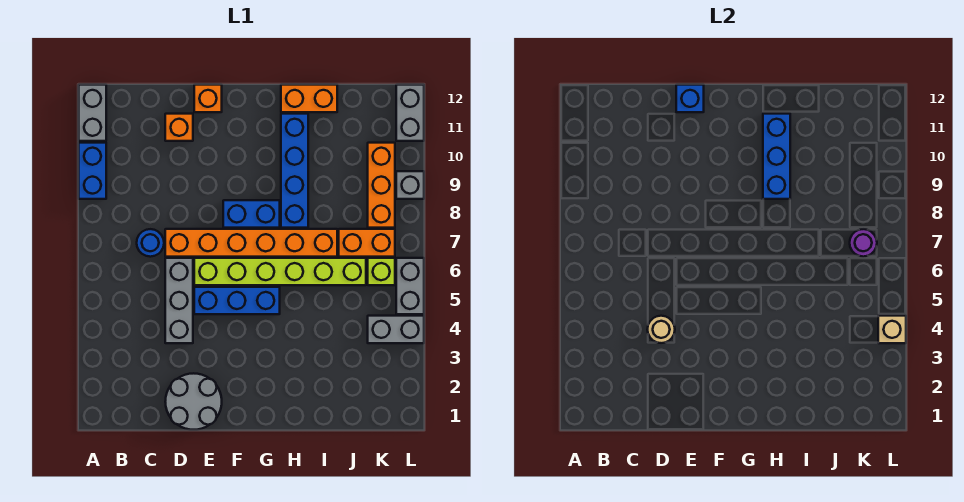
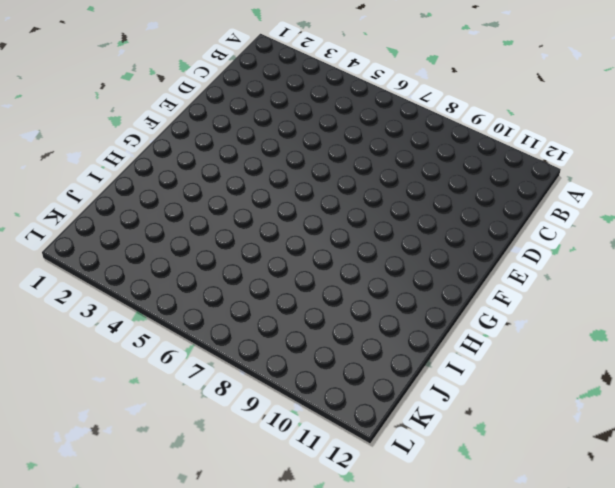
none -> blue 1x2 brick [79,143,106,199]
none -> grey 1x2 brick [79,85,106,141]
none -> blue 1x1 round brick [137,229,164,257]

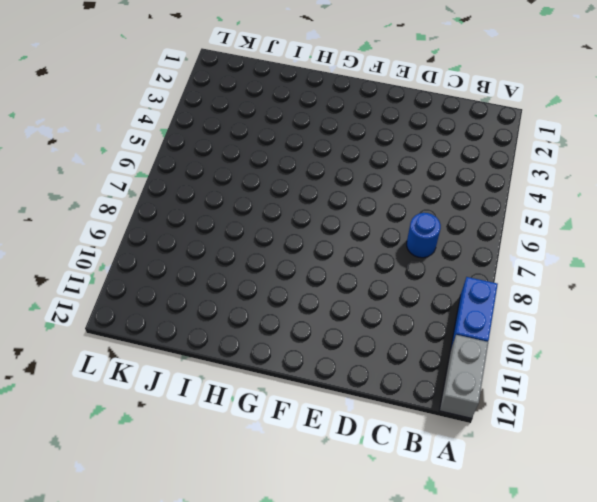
none -> grey 2x2 round brick [165,373,222,430]
none -> grey 1x3 brick [165,258,193,343]
none -> orange 1x6 brick [165,229,337,257]

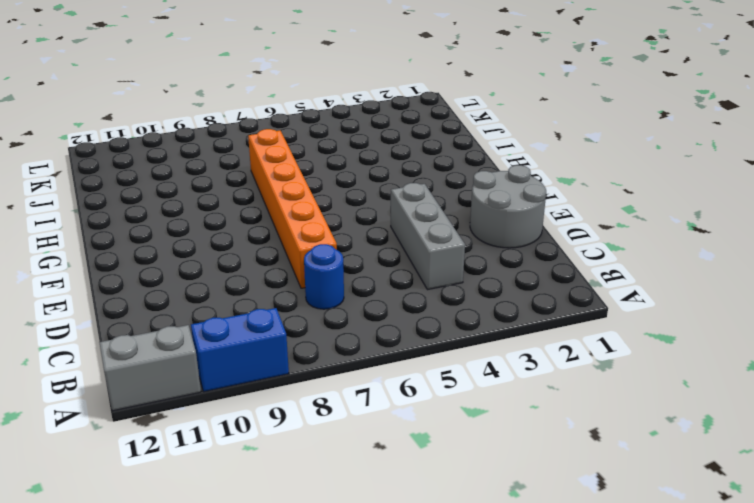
grey 1x3 brick [390,183,465,290] -> grey 1x3 brick turned to [165,258,193,343]
none -> orange 1x1 brick [165,114,193,141]
none -> blue 1x3 brick [194,287,280,314]
none -> lime 1x6 brick [194,258,366,285]

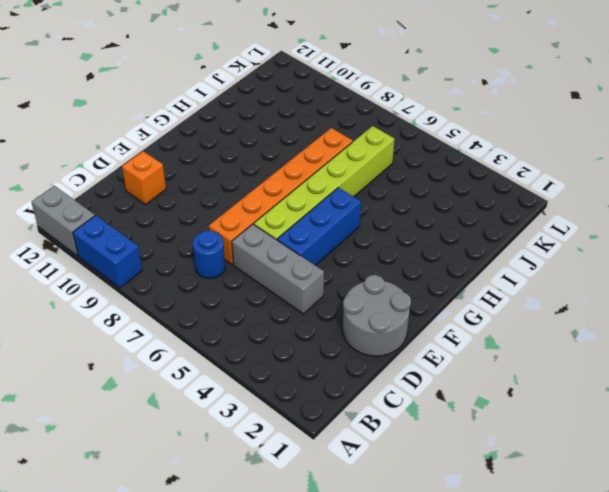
none -> orange 1x1 brick [194,85,222,112]
none -> blue 1x2 brick [223,200,280,228]
none -> blue 1x4 brick [281,114,308,228]

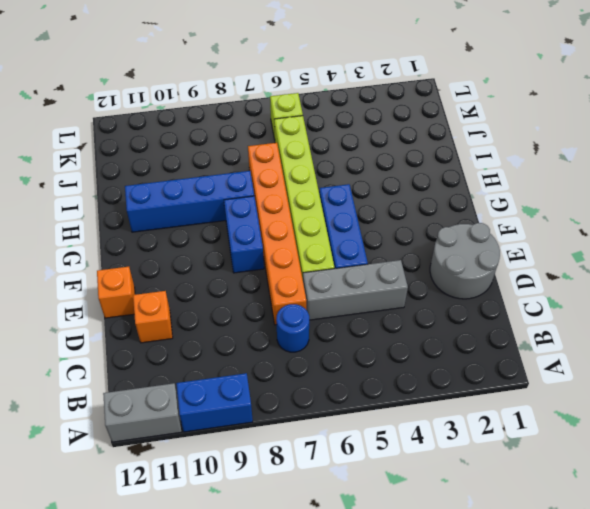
none -> orange 1x2 brick [281,85,337,112]
none -> orange 1x2 brick [339,229,395,257]
none -> grey 1x2 brick [368,316,424,343]

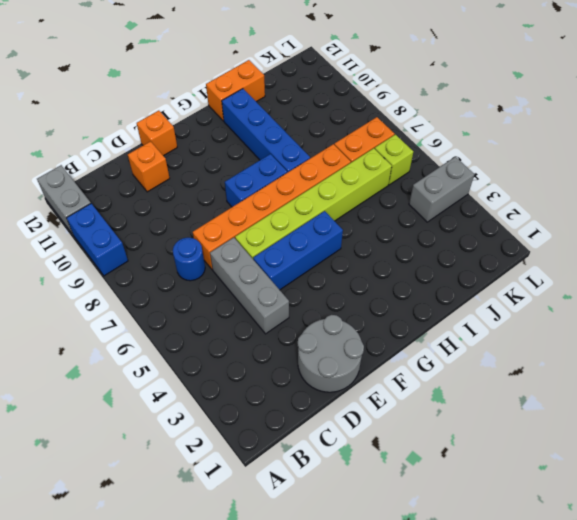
none -> orange 1x3 brick [368,143,395,228]
none -> grey 1x2 brick [396,258,424,314]
none -> grey 1x1 brick [396,171,424,199]

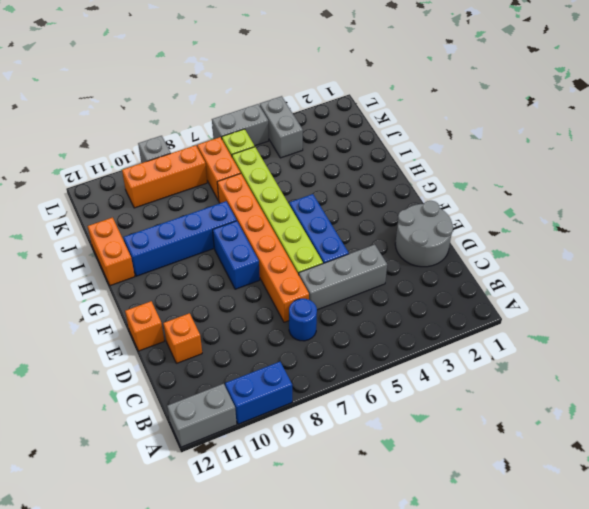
none -> grey 1x2 brick [396,85,424,141]
none -> tan 1x1 round brick [647,316,675,343]
none -> blue 1x1 brick [676,85,704,112]

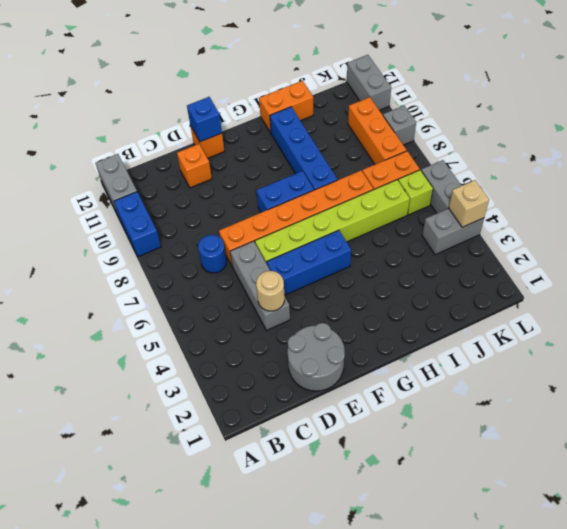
none -> blue 1x3 brick [763,114,790,199]
none -> purple 1x1 round brick [850,229,877,257]

